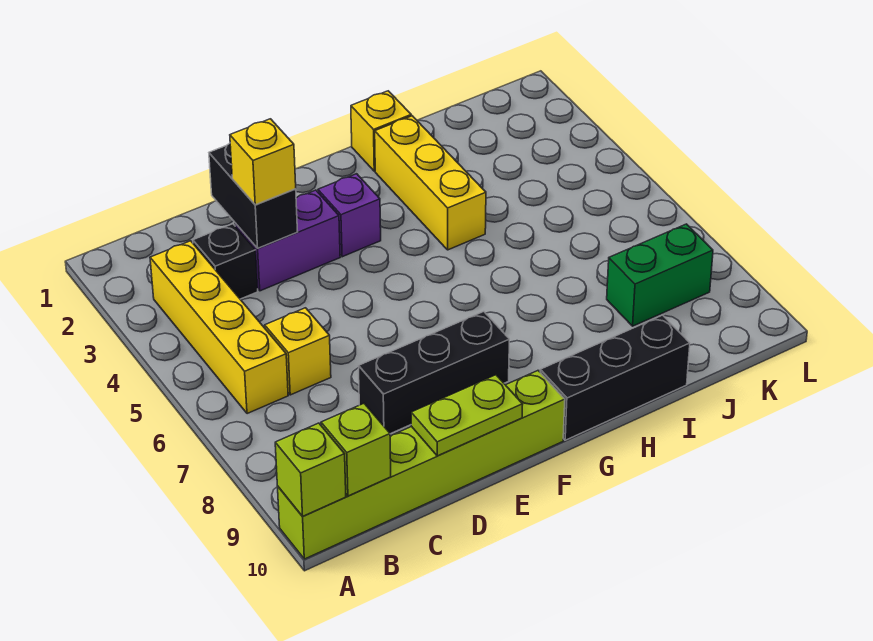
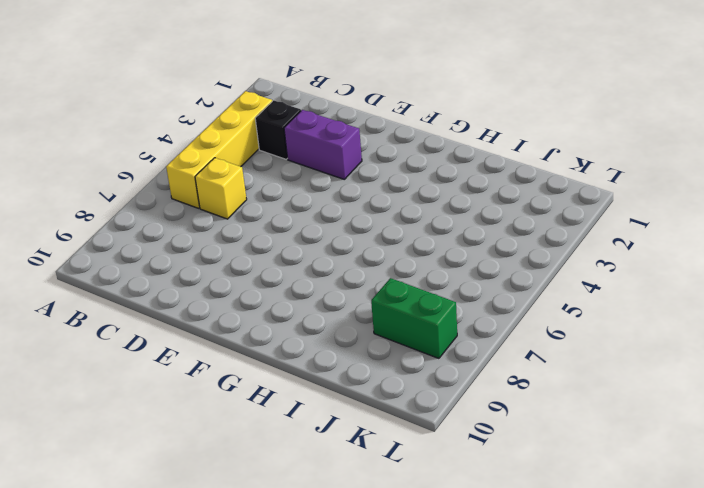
none -> lime 1x6 brick [278,371,565,559]
none -> black 1x3 brick [359,312,509,434]
none -> purple 1x1 brick [318,174,381,257]

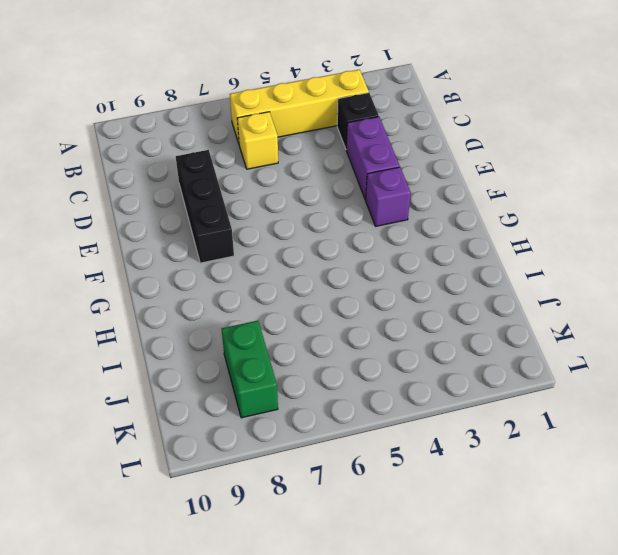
none -> lime 1x6 brick [278,371,565,559]
none -> black 1x3 brick [540,315,690,440]
none -> yellow 1x1 brick [351,91,411,171]

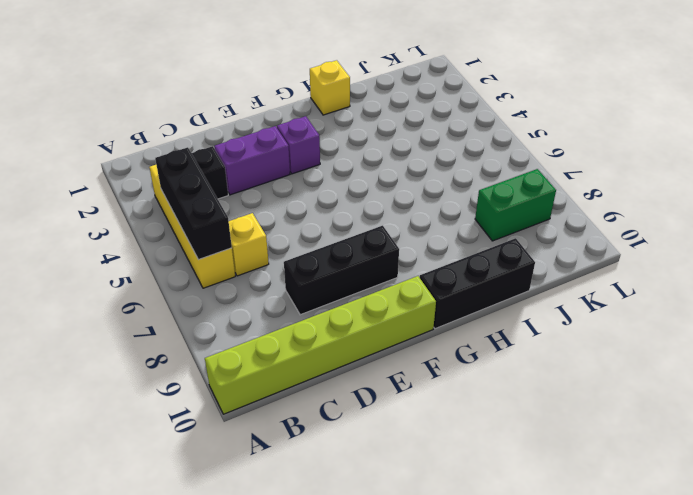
black 1x3 brick [155,147,232,260] -> none
none -> yellow 1x3 brick [375,116,486,250]
none -> lime 1x1 brick [275,423,346,516]
none -> lime 1x1 brick [321,404,391,496]

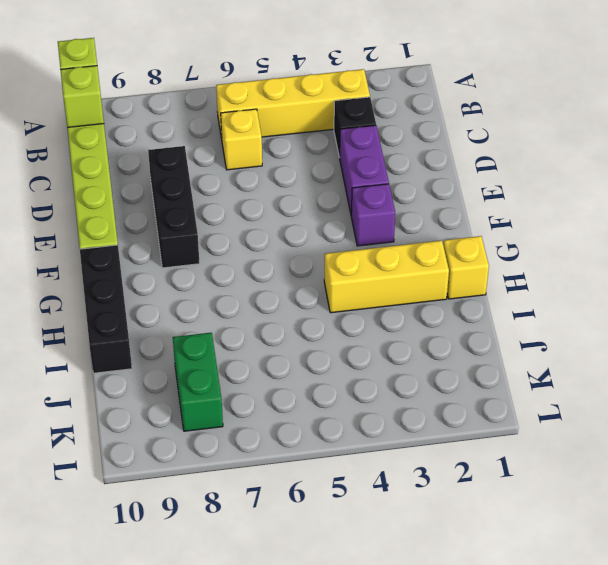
none -> black 1x2 brick [209,143,298,248]
none -> lime 1x2 plate [411,375,523,456]
none -> yellow 1x1 brick [230,119,296,205]

